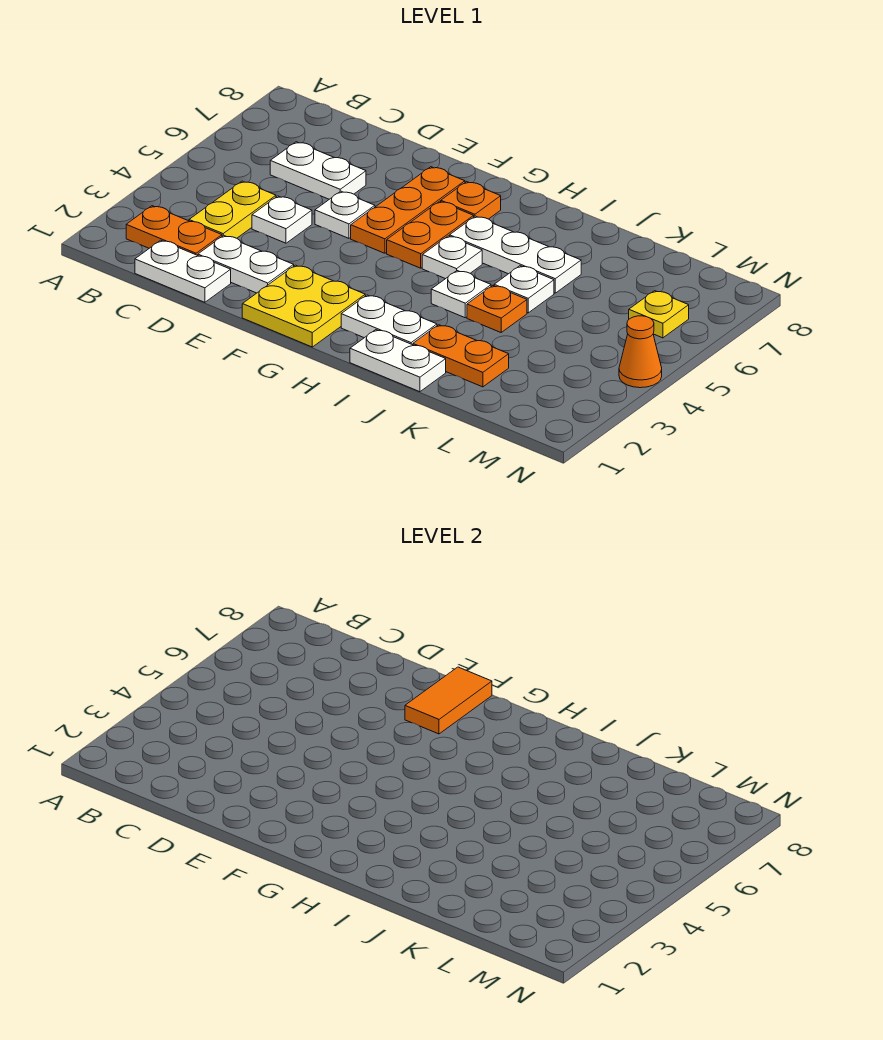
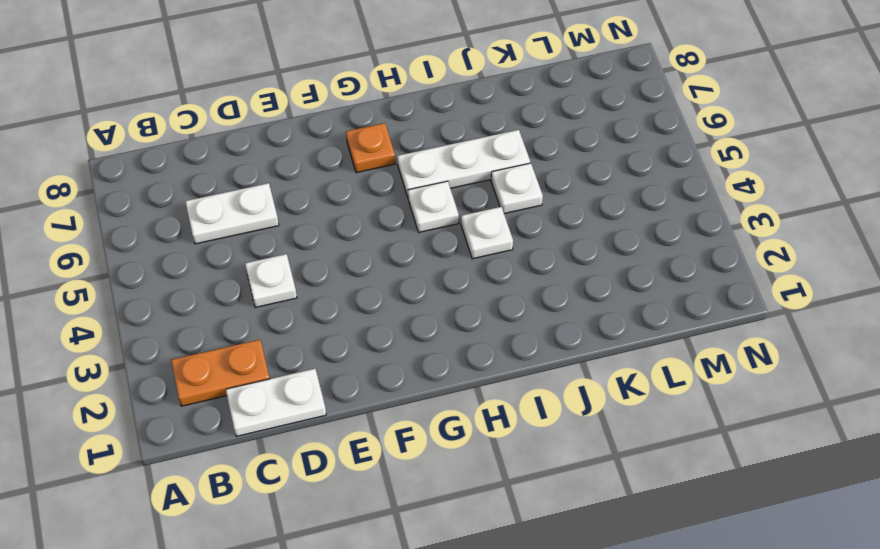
none -> yellow 1x2 plate [189,181,276,238]
none -> white 1x2 plate [198,235,294,293]
none -> white 1x1 plate [315,191,375,238]

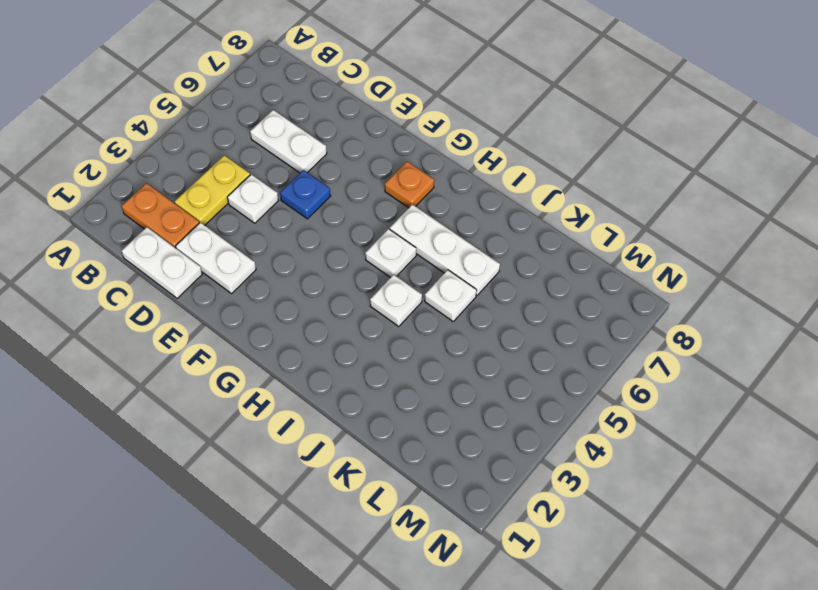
blue 1x1 plate [280,170,331,219] -> white 1x1 plate [315,191,375,238]
none -> yellow 2x2 plate [242,265,365,347]
none -> orange 1x3 plate [351,167,465,253]
none -> orange 1x2 plate [387,201,474,268]

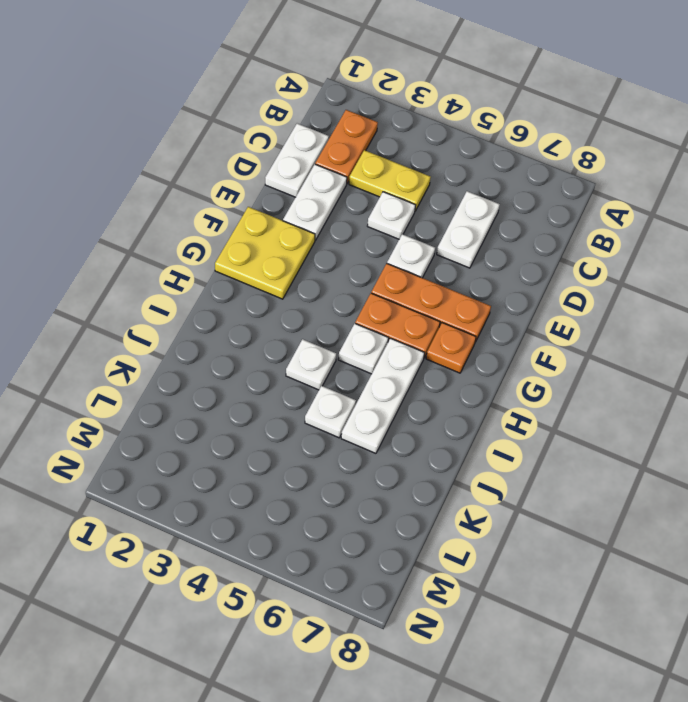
none -> white 1x2 plate [341,295,437,345]
none -> white 1x2 plate [350,330,446,392]
none -> orange 1x2 plate [413,325,509,387]

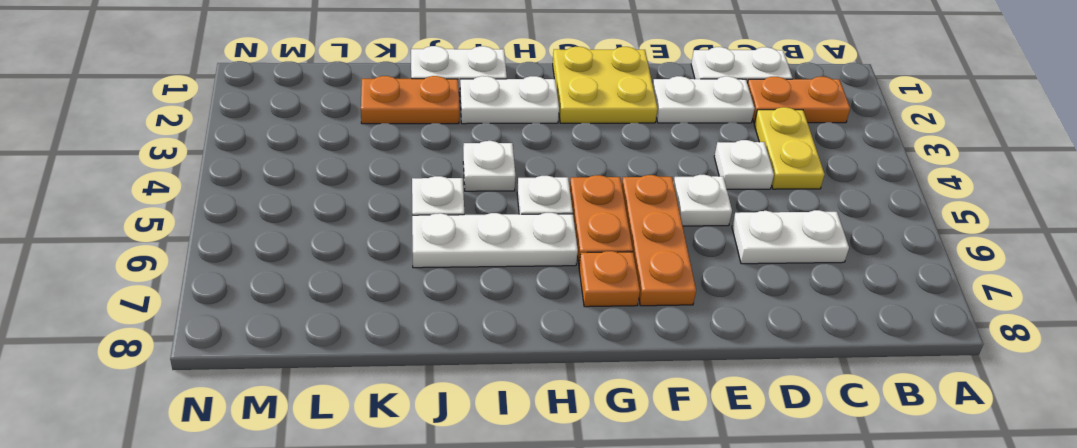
none -> orange 1x1 plate [467,286,527,332]
none -> yellow 1x1 plate [629,291,689,338]
none -> orange 1x1 cone [619,316,662,388]

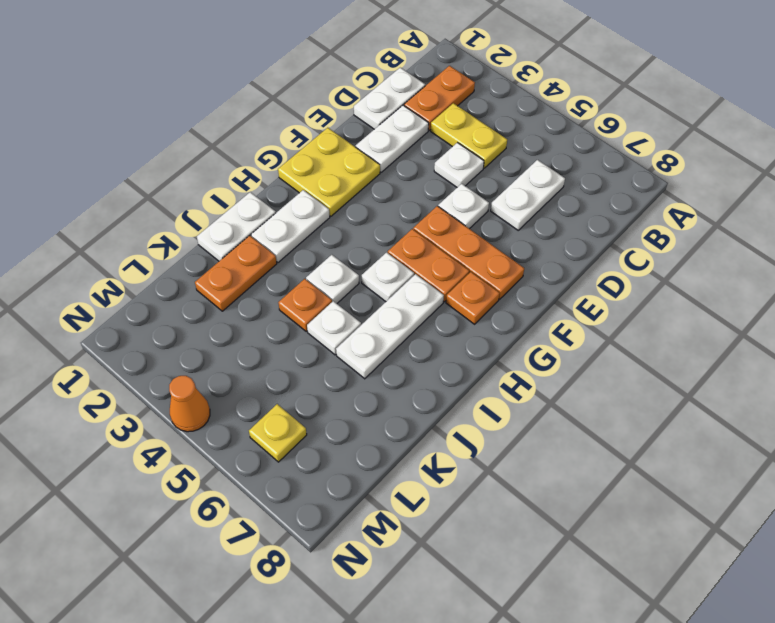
none -> orange 1x2 tile [405,667,492,734]

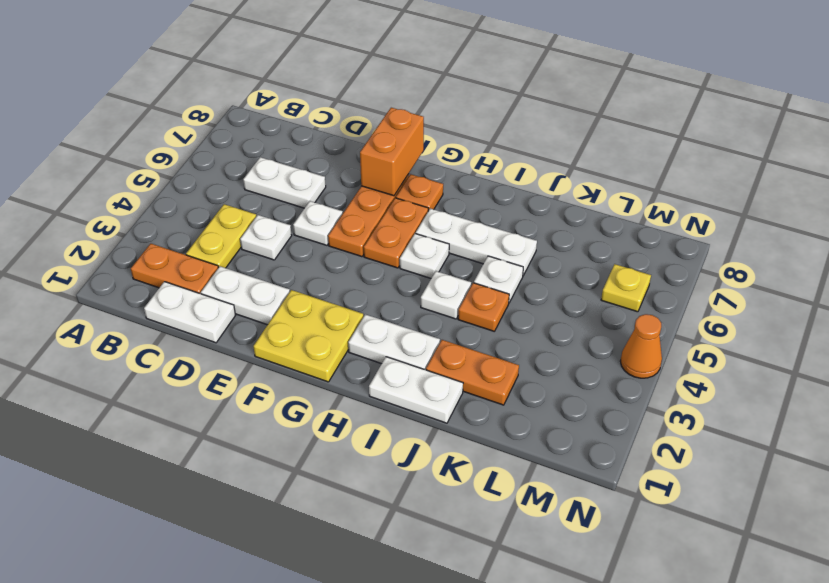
orange 1x2 brick [360,108,424,196] -> orange 1x2 tile [405,667,492,734]

